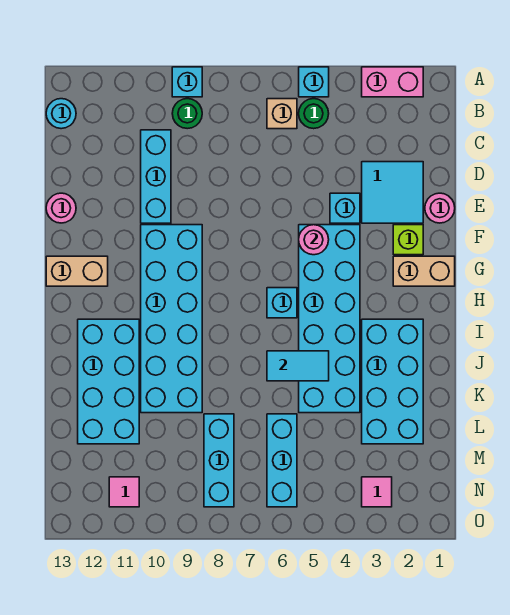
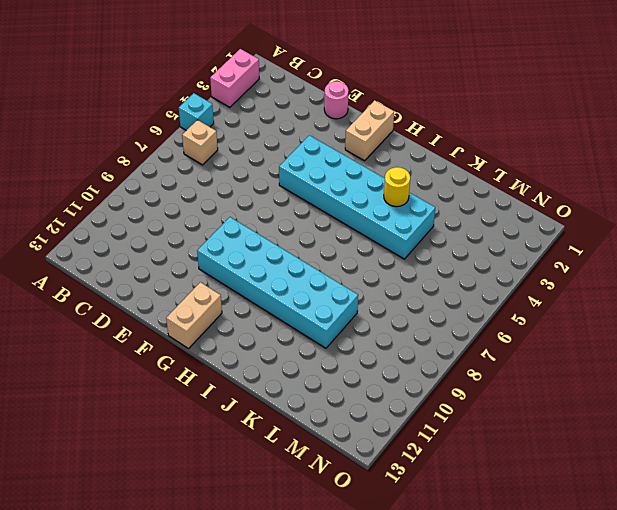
yellow 1x1 round brick [384,167,410,207] -> none
none -> cyan 1x1 brick [172,67,202,97]
none -> green 1x1 round brick [299,99,329,129]
none -> green 1x1 round brick [172,99,202,129]

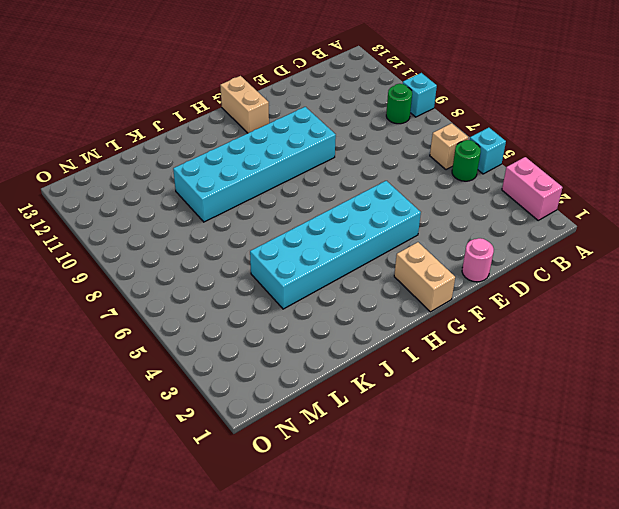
none -> cyan 1x1 round brick [46,99,76,129]
none -> cyan 1x3 brick [141,130,171,223]
none -> cyan 2x2 tile [362,162,423,223]

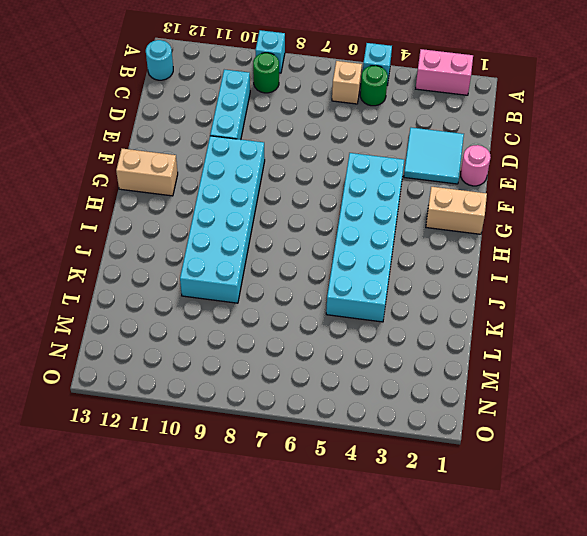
none -> cyan 1x1 brick [330,193,360,223]
none -> pink 1x1 round brick [46,193,76,223]
none -> lime 1x1 brick [393,225,423,255]

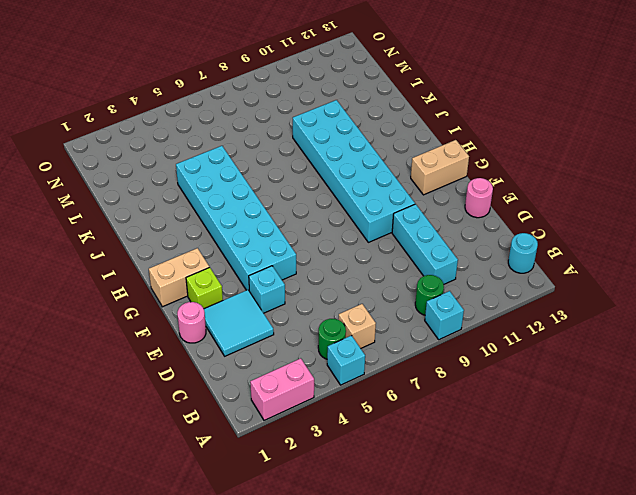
none -> cyan 1x1 brick [267,288,297,318]
none -> cyan 2x4 brick [362,319,423,444]
none -> cyan 2x4 brick [78,319,139,444]

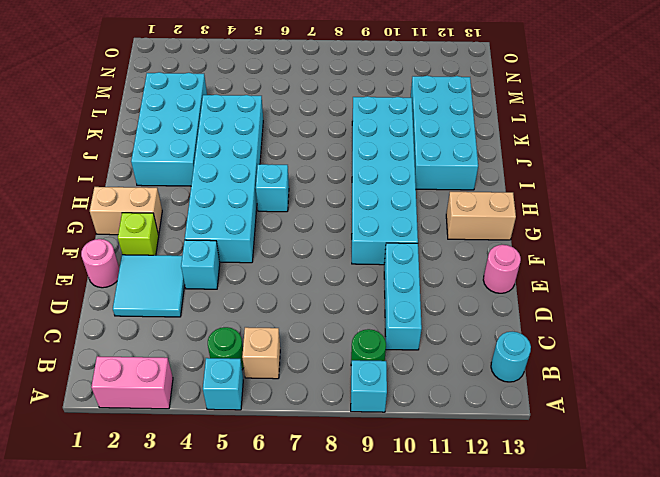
none -> cyan 1x3 brick [267,414,297,507]
none -> cyan 1x3 brick [204,414,234,507]
none -> pink 1x1 tile [362,477,392,507]

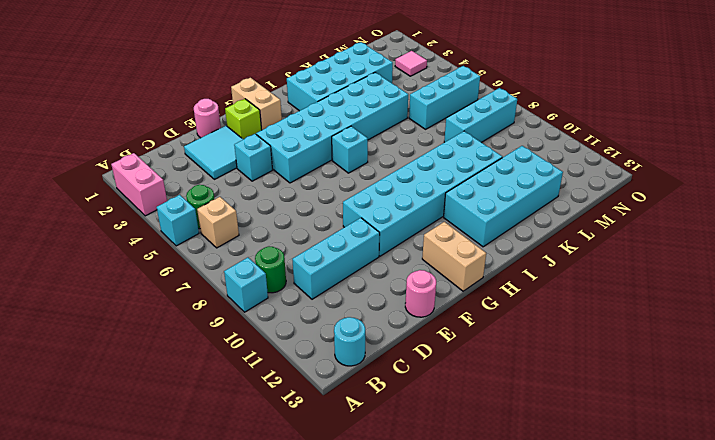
none -> pink 1x1 tile [109,477,139,507]
none -> pink 1x1 round brick [299,225,329,255]
none -> cyan 1x2 tile [267,351,329,381]

